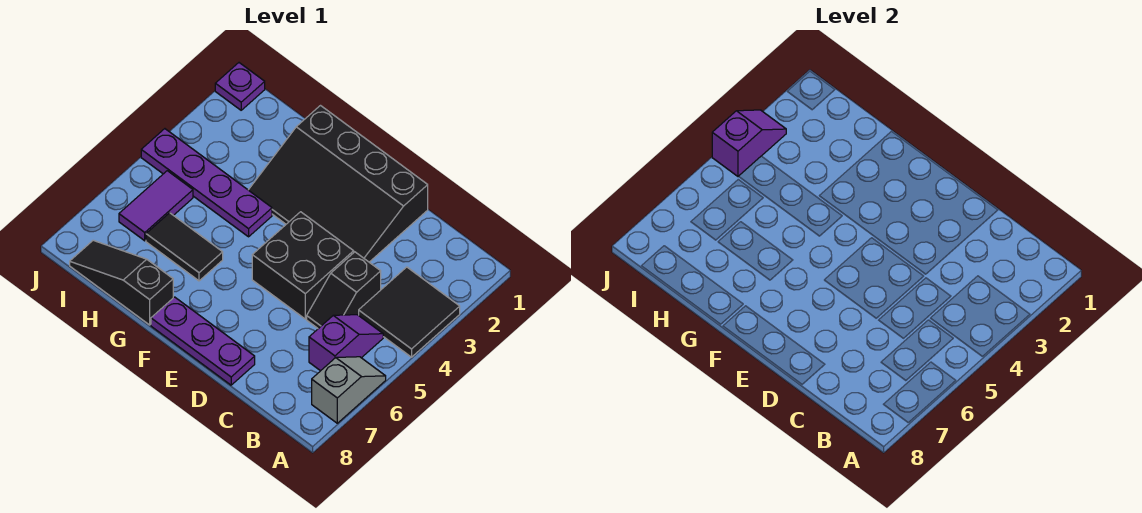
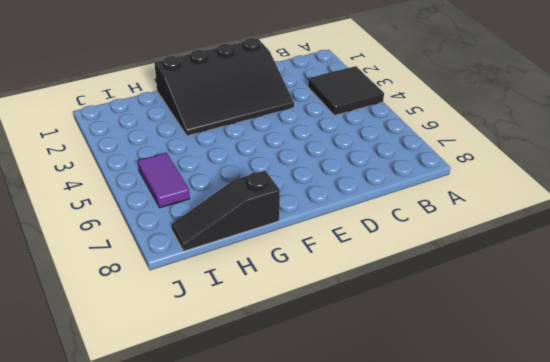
none -> grey 1x2 slope [312,357,386,423]
none -> purple 1x2 slope [309,315,383,371]
none -> black 1x2 slope [307,252,381,329]

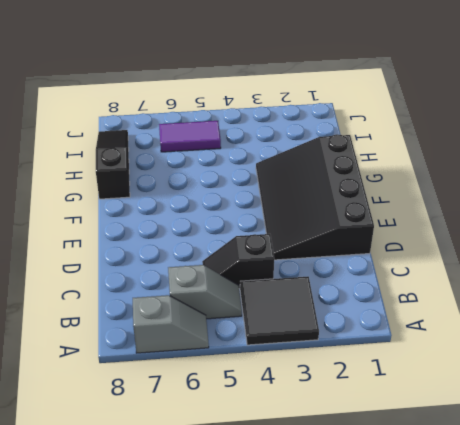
grey 1x2 slope [168,265,242,319] -> purple 1x2 slope [309,315,383,371]
none -> black 2x2 brick [252,212,354,319]
none -> purple 1x3 plate [151,297,255,385]
none -> purple 1x4 plate [141,129,272,237]

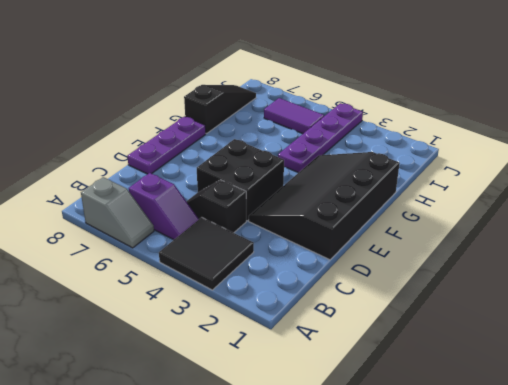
none -> black 1x2 tile [146,213,223,281]
none -> purple 1x1 plate [215,63,265,110]
none -> purple 1x2 slope [712,110,786,176]

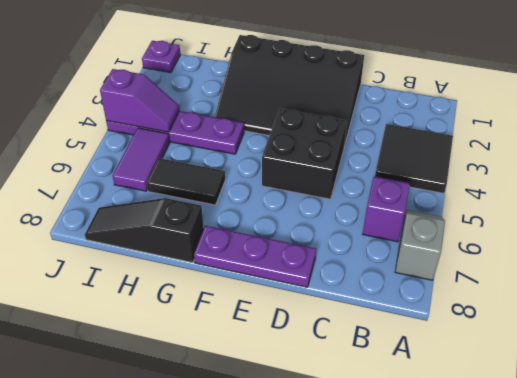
purple 1x2 slope [100,69,179,132] -> purple 1x2 slope turned to [712,110,786,176]
none -> black 1x2 slope [307,252,381,329]

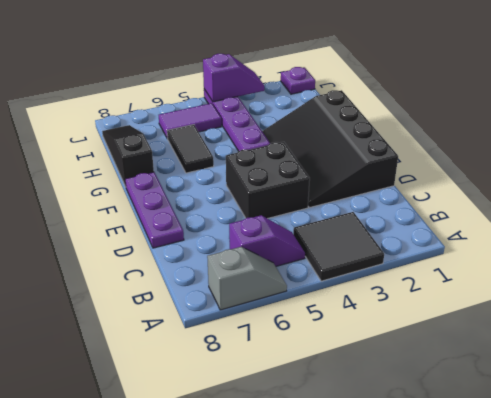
none -> black 1x2 slope [307,252,381,329]

